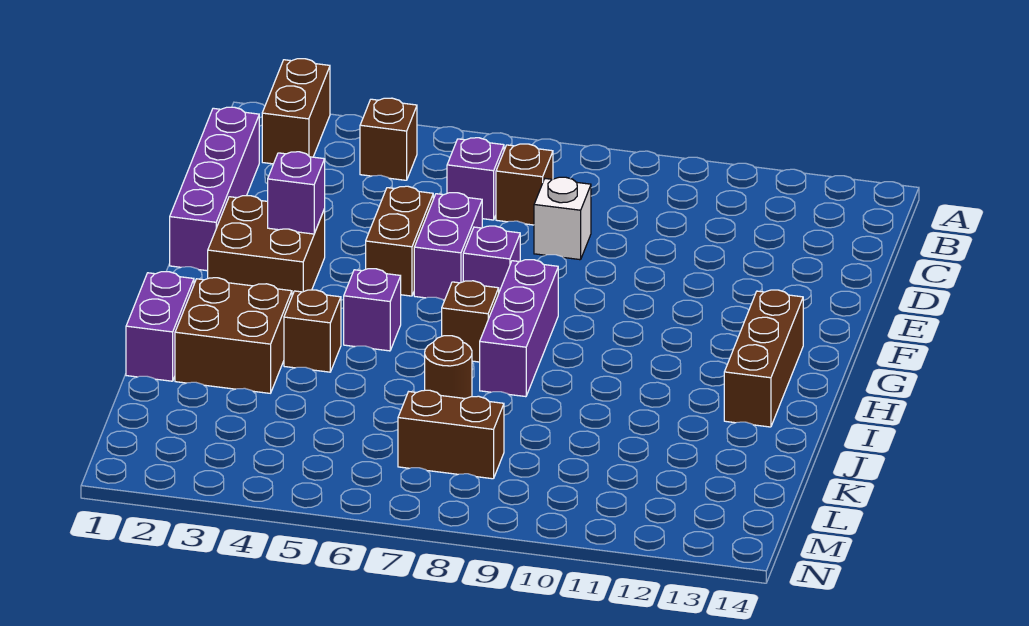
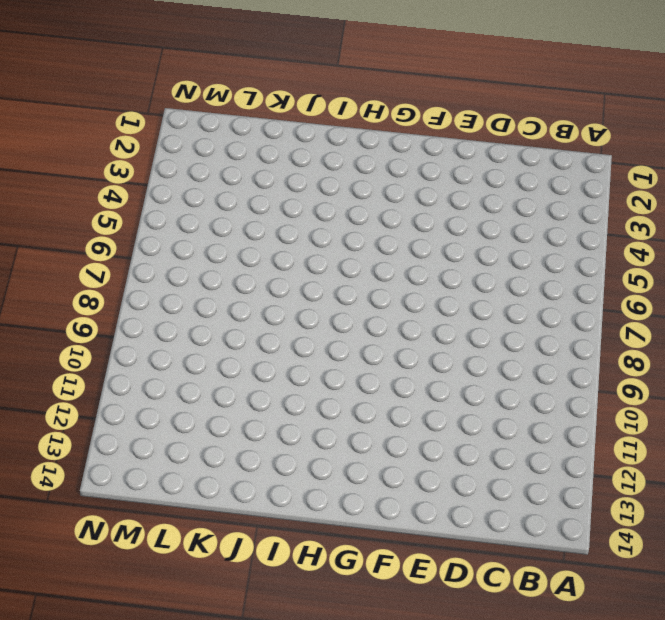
none -> brown 1x2 brick [262,59,330,164]
none -> brown 1x1 brick [360,98,417,180]
none -> purple 1x4 brick [170,107,259,271]

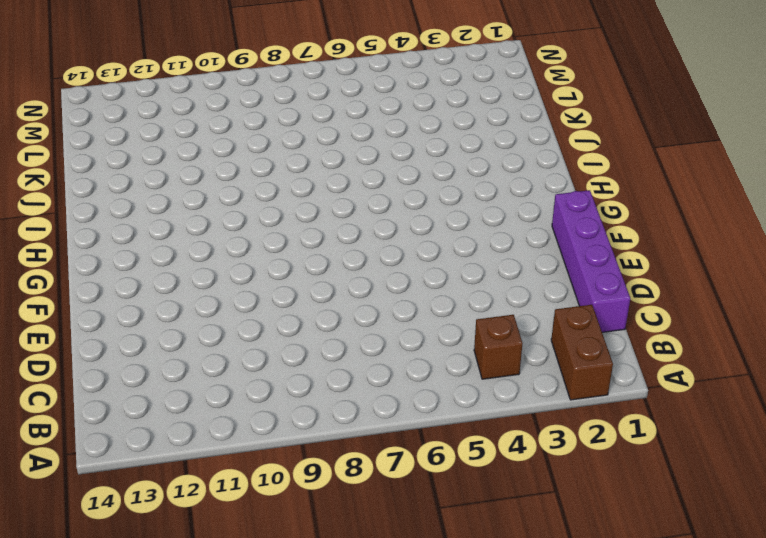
none -> purple 1x1 brick [447,138,504,220]
none -> brown 1x1 brick [496,144,553,225]
none -> white 1x1 brick [534,177,591,260]

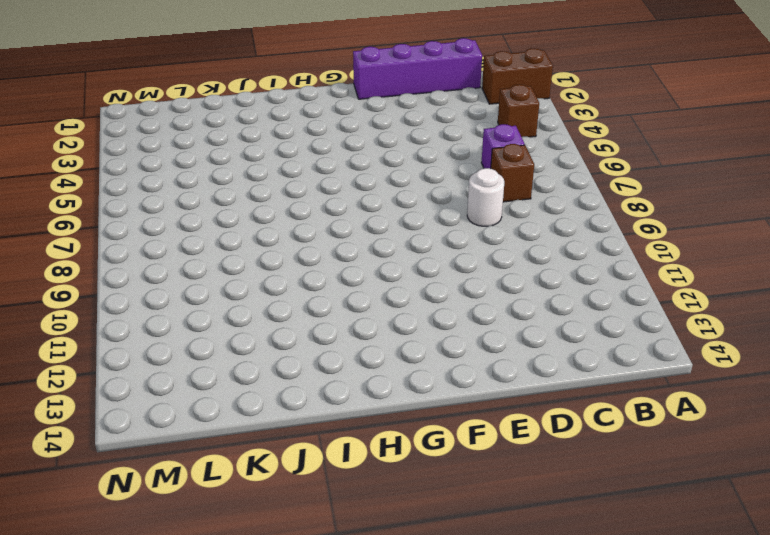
white 1x1 round brick [467,168,504,226] -> white 1x1 brick [534,177,591,260]
none -> brown 1x2 brick [366,186,433,296]
none -> purple 1x2 brick [414,193,482,300]
none -> brown 2x2 brick [208,196,325,295]

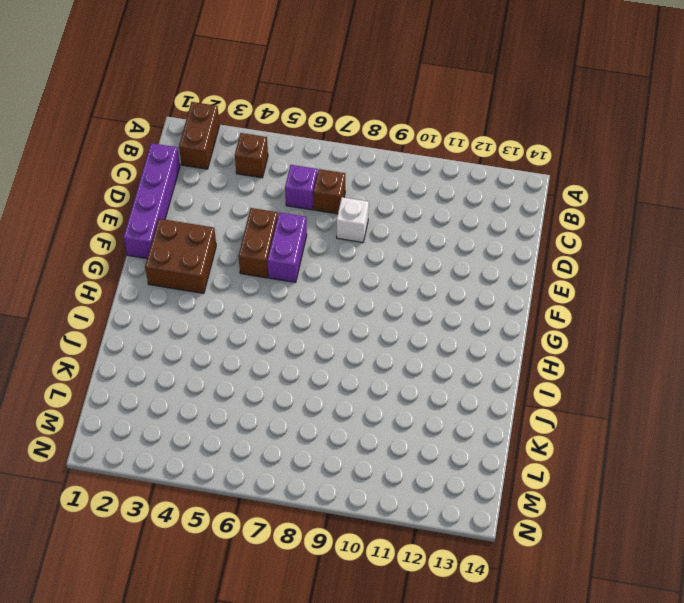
none -> purple 1x1 brick [463,226,520,292]
none -> purple 1x3 brick [480,260,558,397]
none -> brown 1x3 brick [724,290,803,427]

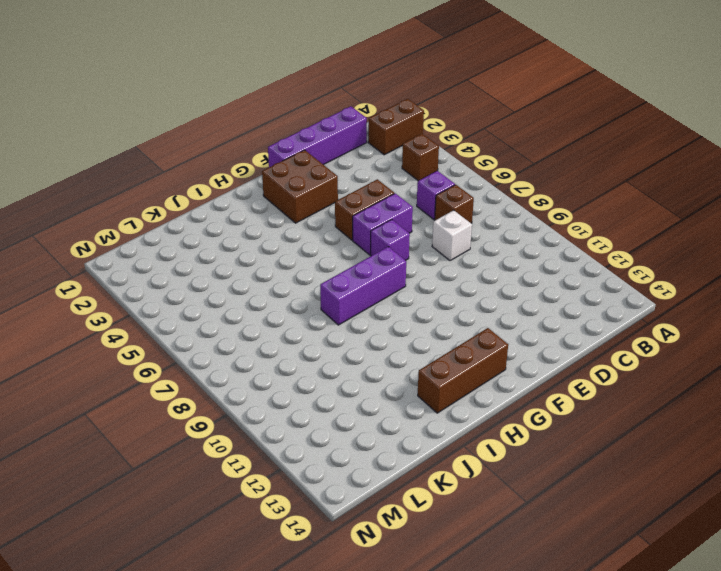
none -> purple 1x1 brick [344,269,401,351]
none -> brown 1x1 brick [442,281,499,362]
none -> purple 1x2 brick [126,272,194,381]

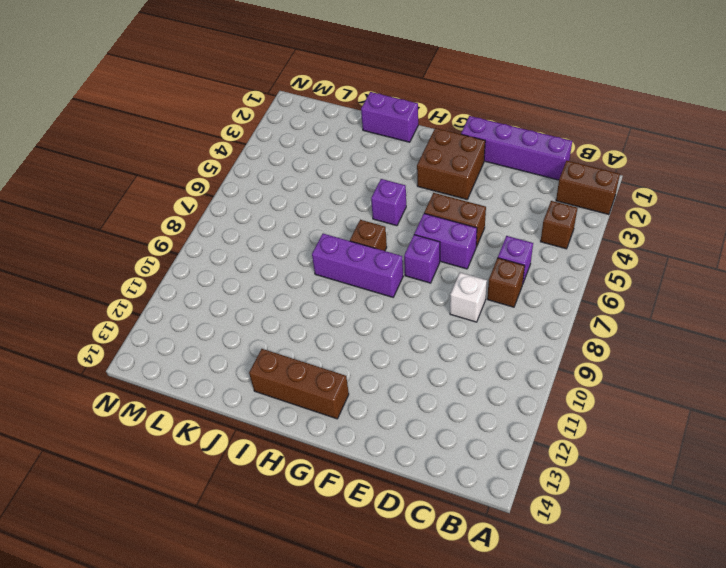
none -> brown 2x2 brick [175,278,292,393]
none -> brown 1x1 brick [284,290,341,372]
none -> brown 1x1 round brick [425,336,472,399]

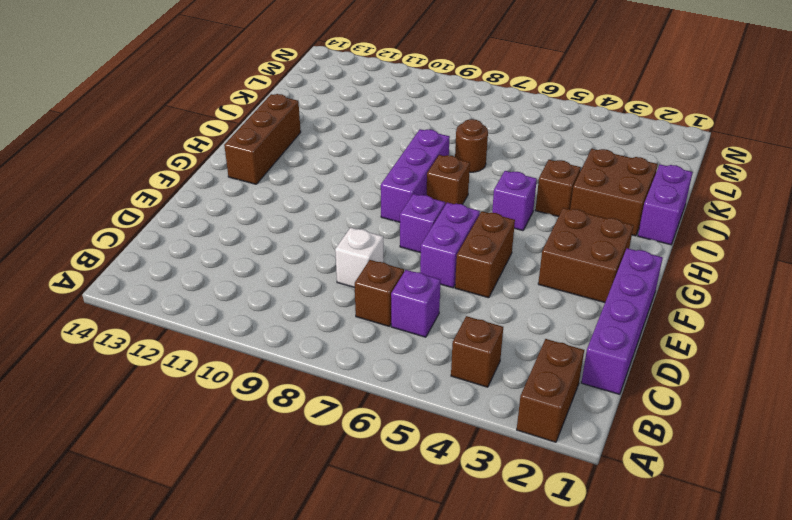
none -> brown 1x2 brick [398,390,504,479]
none -> purple 1x1 brick [268,152,325,234]

